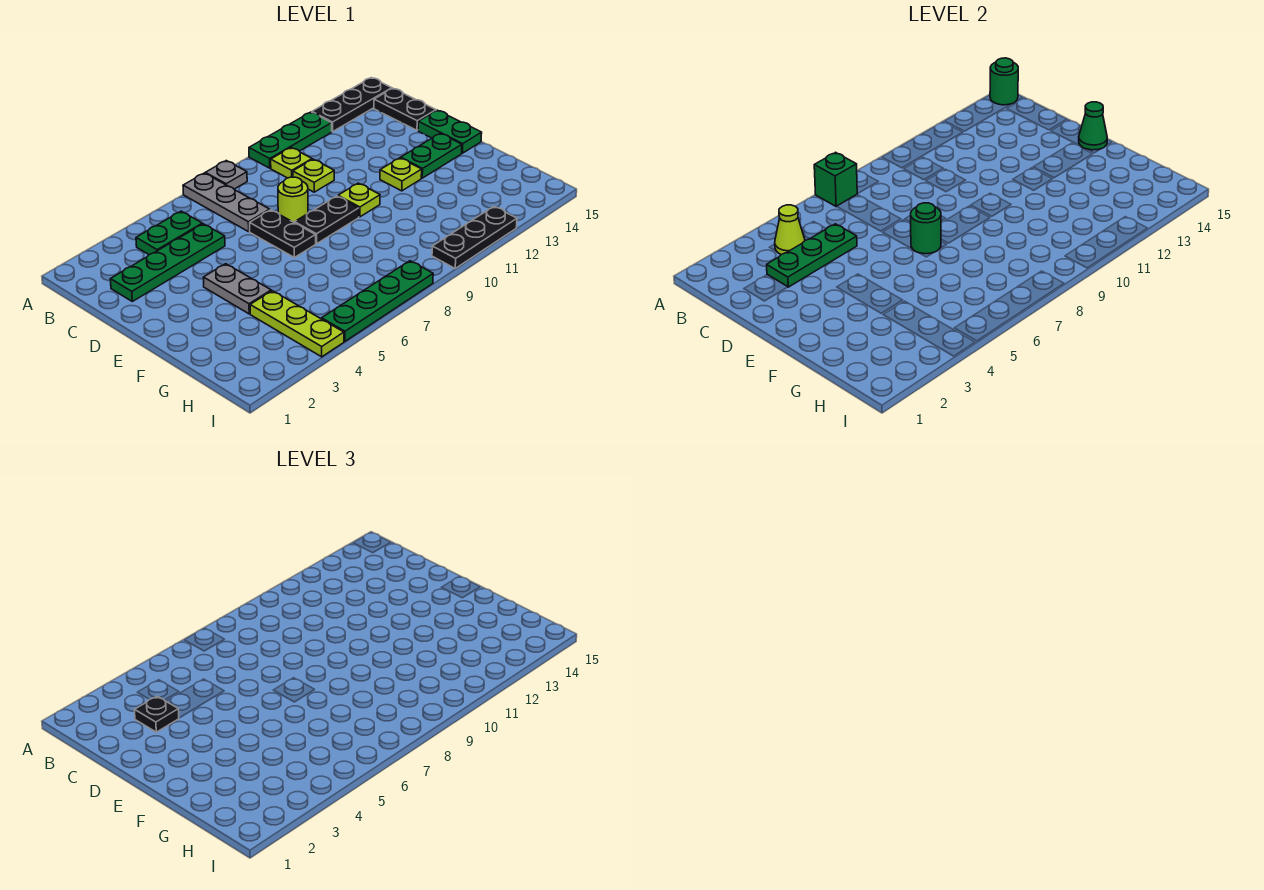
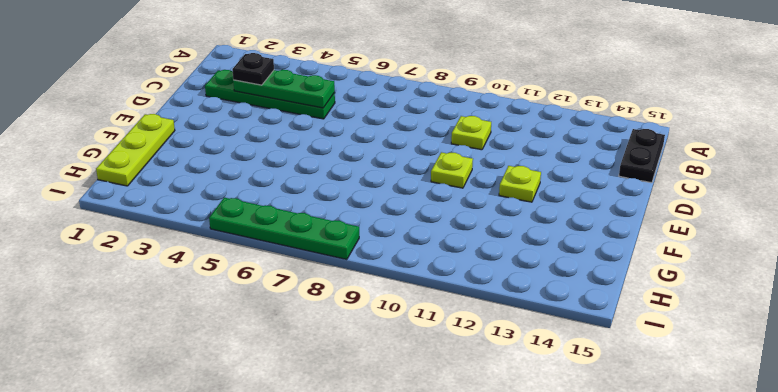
lime 1x3 plate [96,114,175,186] -> lime 1x3 plate moved to [250,291,344,357]
none -> grey 1x3 plate [183,173,270,232]
none -> grey 1x1 plate [205,161,247,189]
none -> green 1x3 plate [249,112,332,168]

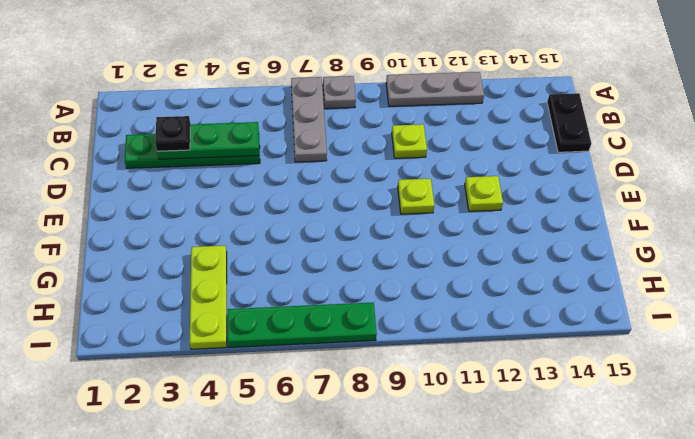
grey 1x3 plate [386,72,484,106] -> green 1x3 plate [249,112,332,168]
none -> black 1x3 plate [312,78,392,132]
none -> green 1x2 plate [136,211,202,254]
none -> lime 1x1 plate [271,148,312,178]

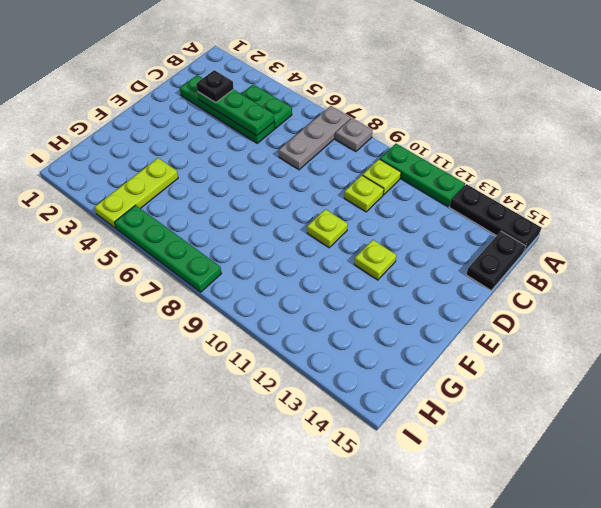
none -> black 1x2 plate [250,210,316,257]
none -> lime 1x1 round brick [278,177,308,223]
none -> green 1x2 plate [418,110,482,153]

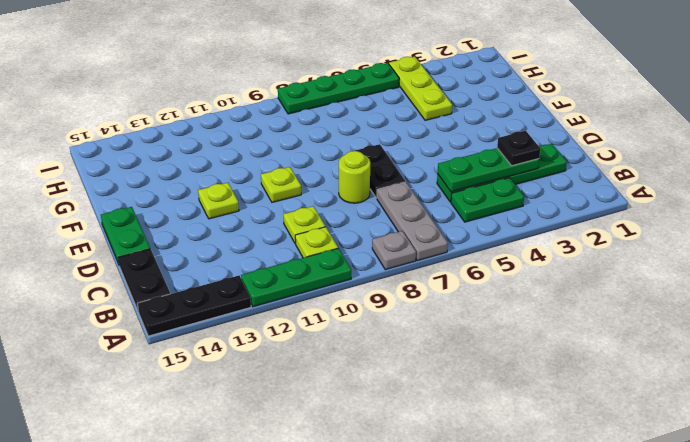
none -> grey 1x2 plate [203,264,271,314]
none -> black 1x2 plate [295,196,359,244]
none -> green 1x2 plate [401,134,462,178]

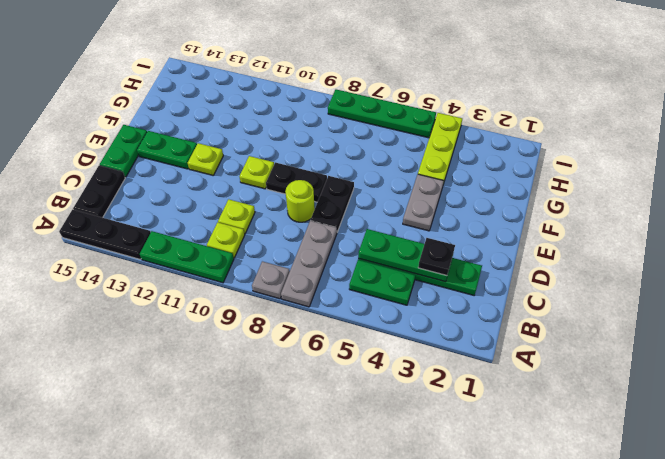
none -> black 1x3 plate [432,206,517,268]
none -> green 1x1 brick [814,152,857,206]
none -> green 1x1 round brick [990,58,1018,105]

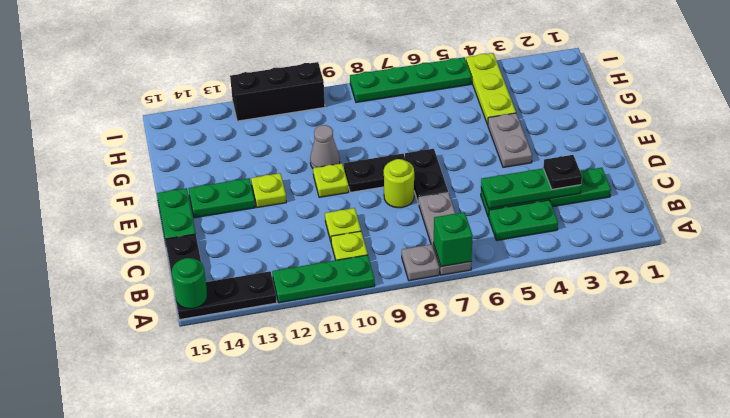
grey 1x1 cone [310,125,340,168] -> none
black 1x3 brick [230,62,325,121] -> black 1x3 plate [432,206,517,268]
none -> lime 1x1 cone [775,205,805,254]
none -> green 1x1 round brick [911,203,941,254]
none -> green 1x1 cone [1079,102,1107,150]

